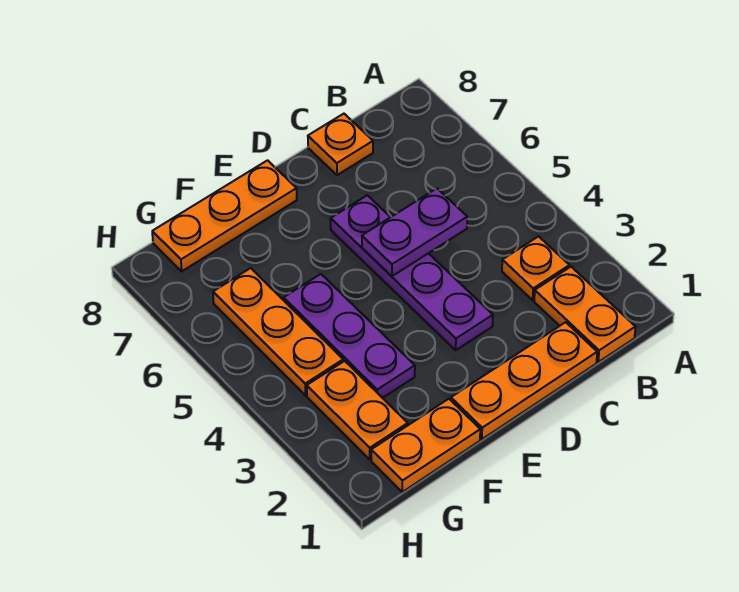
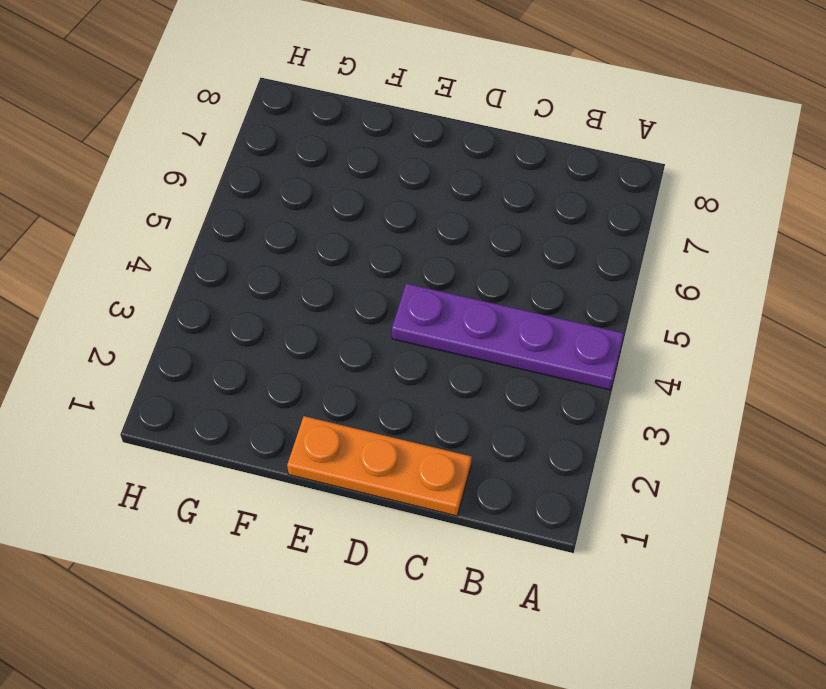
purple 1x4 plate [392,284,624,390] -> purple 1x4 plate turned to [331,195,493,350]
none -> orange 1x2 plate [534,267,635,362]
none -> orange 1x1 plate [502,236,569,300]

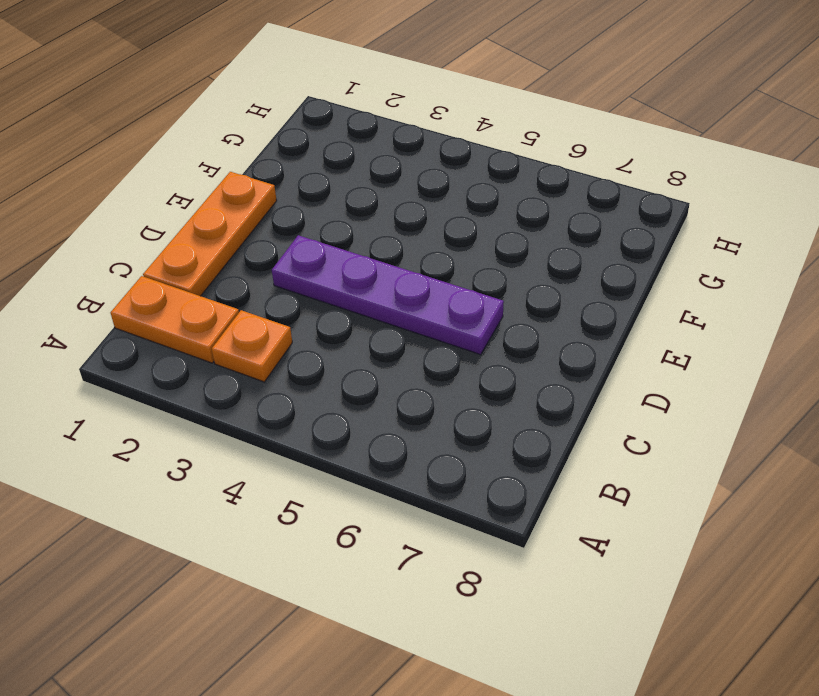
none -> orange 1x1 plate [308,114,373,175]
none -> orange 1x3 plate [152,160,297,271]

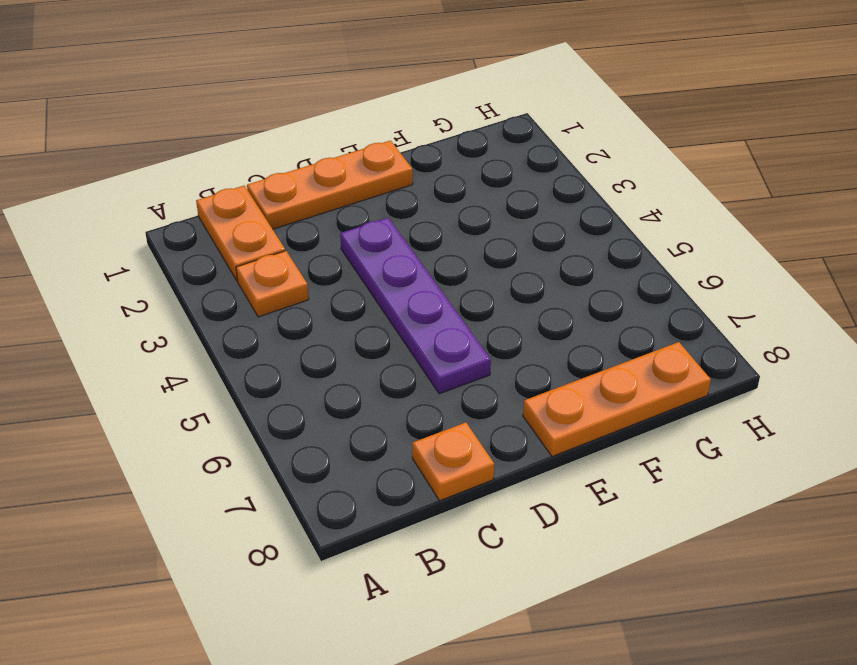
none -> orange 1x2 plate [371,399,480,492]
none -> purple 1x3 plate [284,274,415,398]

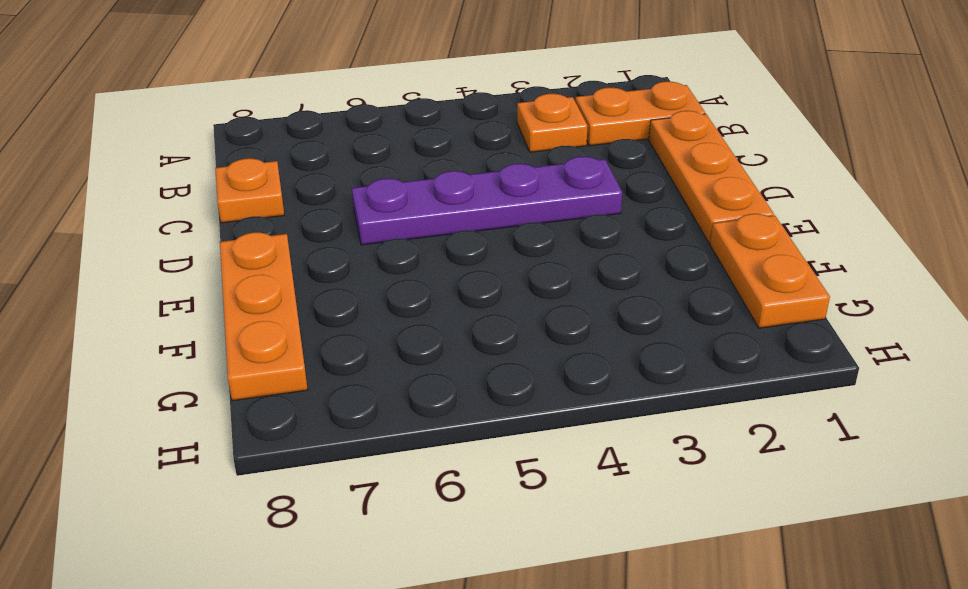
none -> purple 1x3 plate [284,274,415,398]
none -> orange 1x2 plate [307,361,408,459]

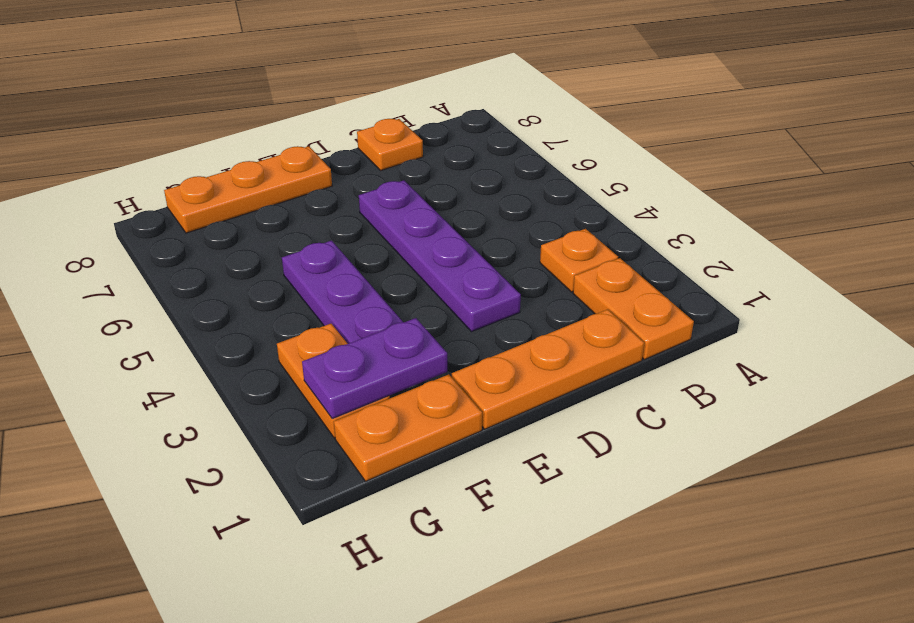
purple 1x2 plate [302,318,447,419] -> purple 1x2 plate moved to [362,188,467,276]
none -> orange 1x3 plate [213,268,343,395]

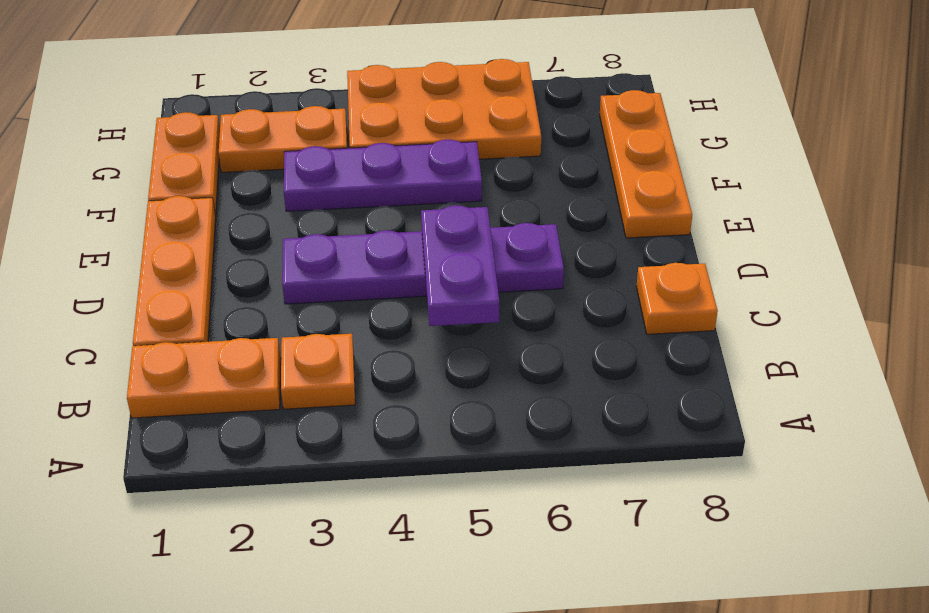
orange 2x3 plate [347,59,541,159] -> orange 1x3 plate [213,268,343,395]

